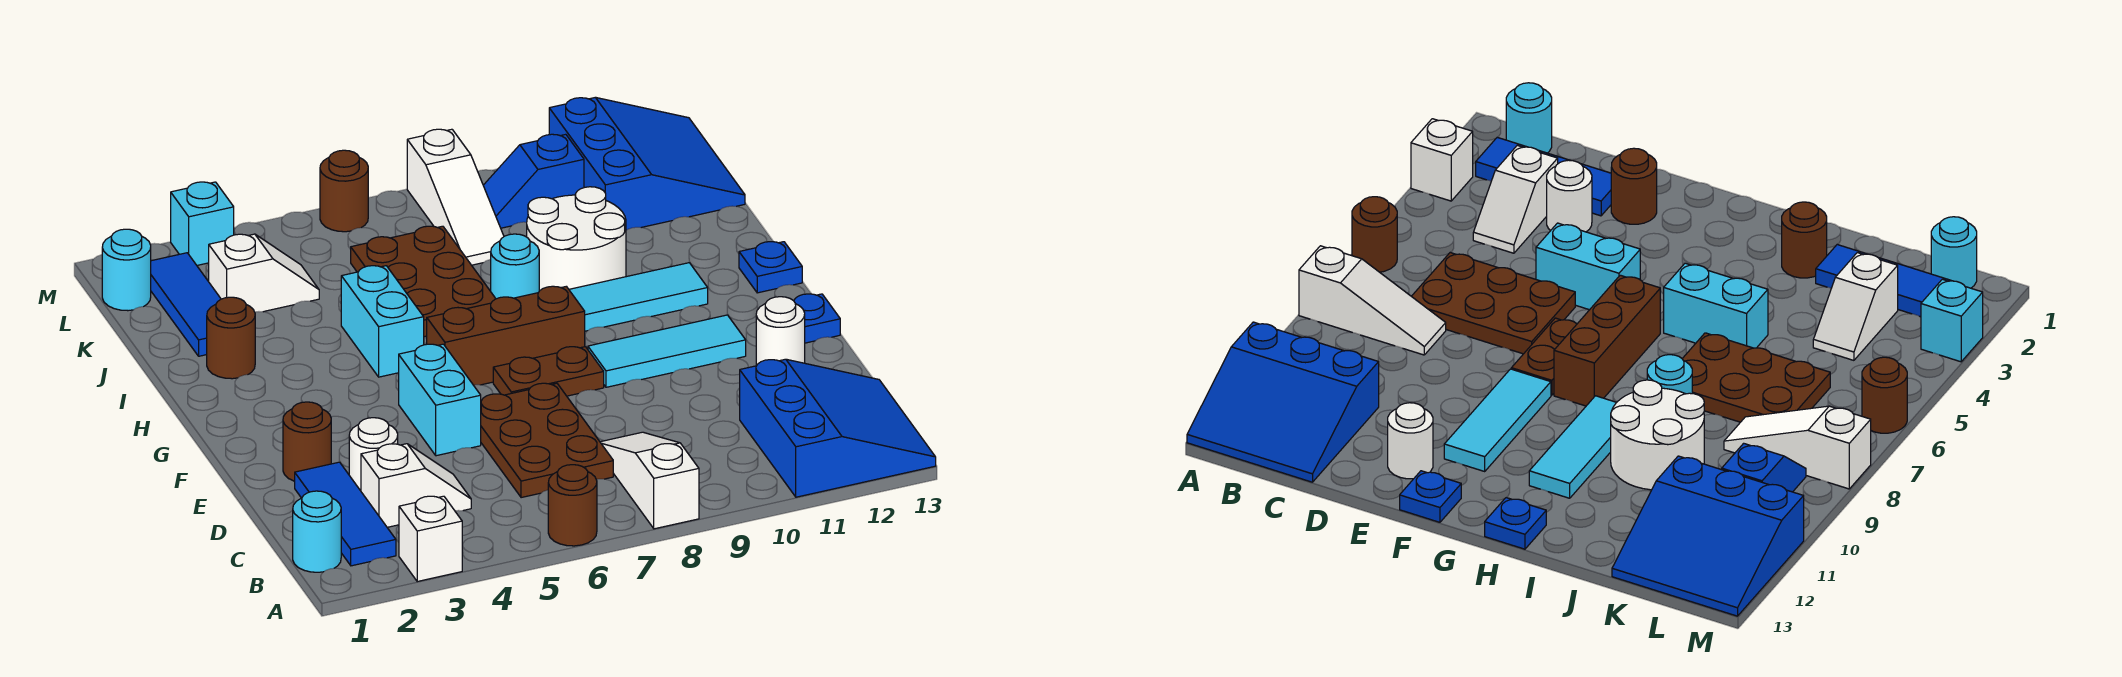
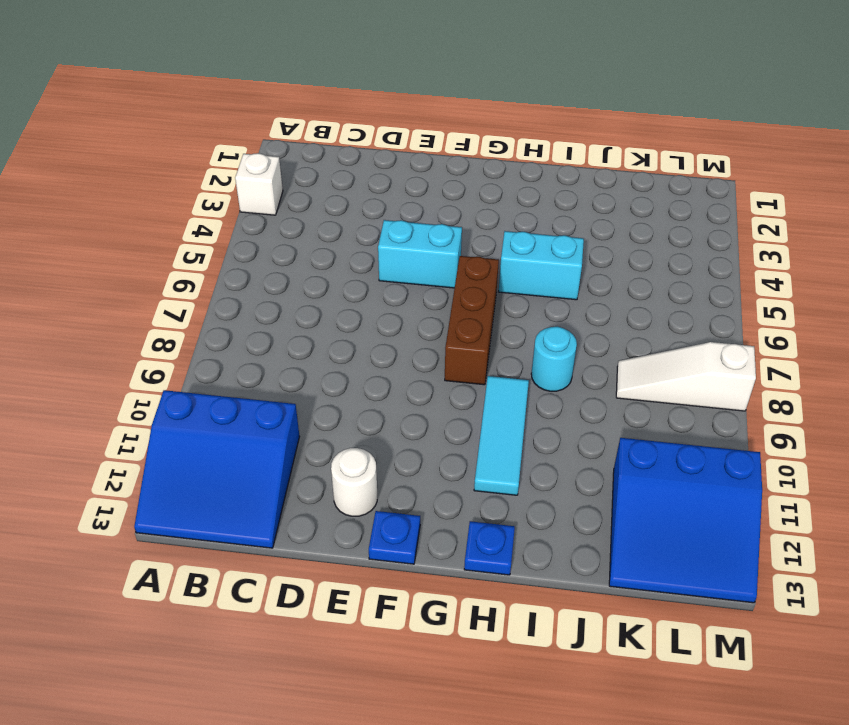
none -> brown 1x1 round brick [548,465,597,546]
none -> white 1x3 slope [600,432,699,529]
none -> cyan 1x1 round brick [293,491,341,572]
none -> blue 1x3 tile [295,462,396,566]

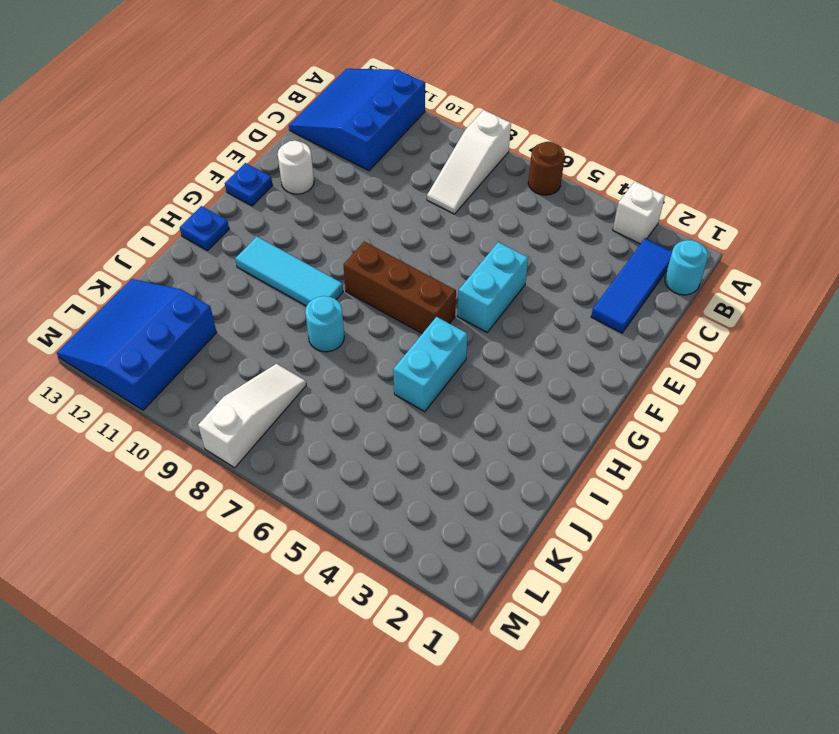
none -> white 1x2 slope [361,444,471,527]
none -> brown 2x3 plate [481,383,613,498]
none -> white 1x1 round brick [349,418,398,491]
none -> brown 1x1 round brick [283,402,331,481]

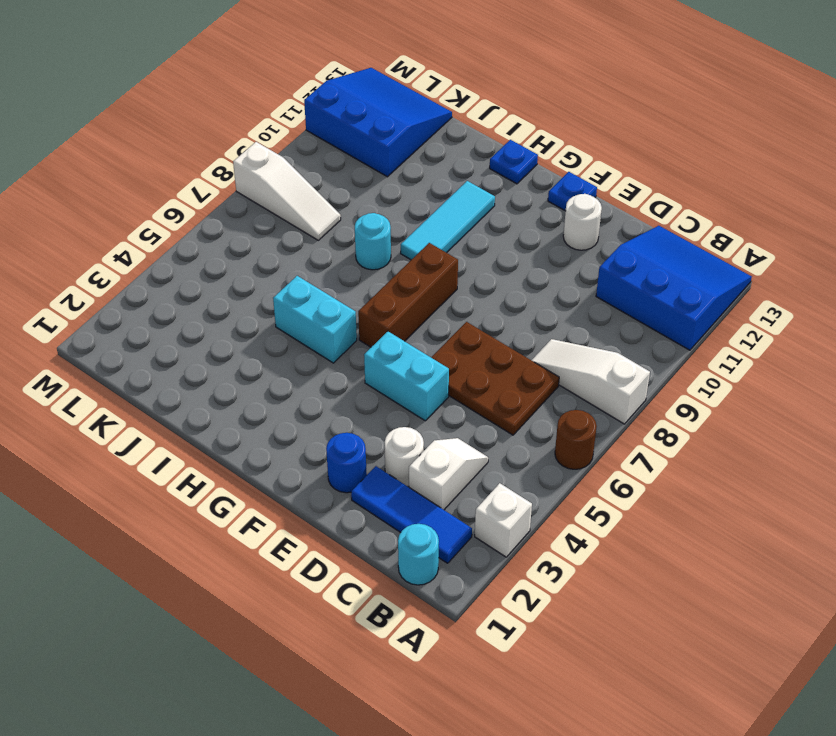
blue 1x1 round brick [326,433,367,493] -> brown 1x1 round brick [283,402,331,481]
none -> brown 1x2 plate [493,347,604,396]
none -> cyan 1x3 tile [588,315,746,387]
none -> brown 1x1 round brick [207,297,255,379]
none -> brown 2x3 plate [351,226,496,337]

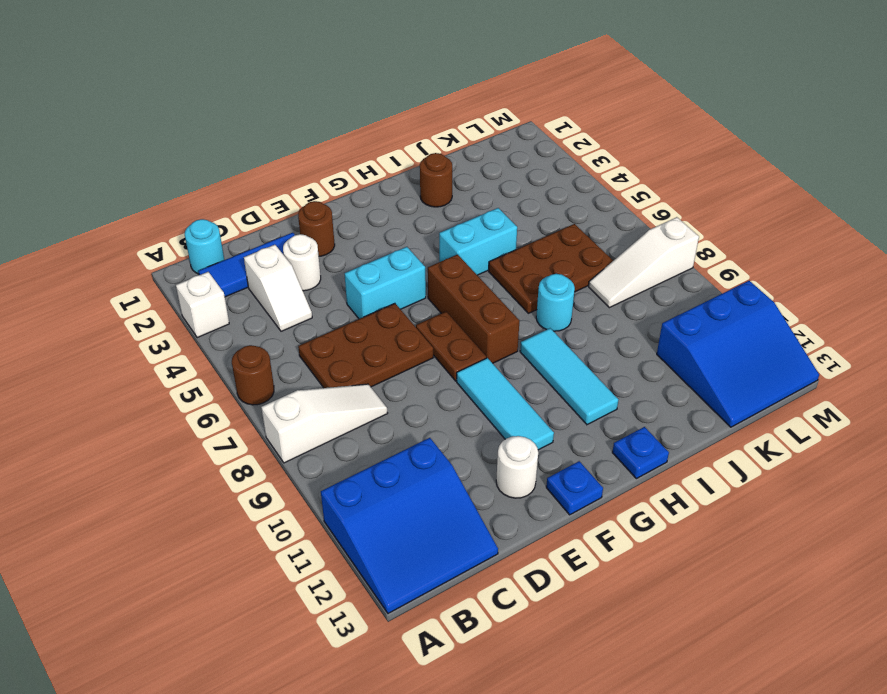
none -> white 2x2 round brick [527,187,626,291]
none -> blue 1x3 tile [151,253,221,356]
none -> white 1x2 slope [209,234,319,312]
none -> cyan 1x1 round brick [102,229,151,311]

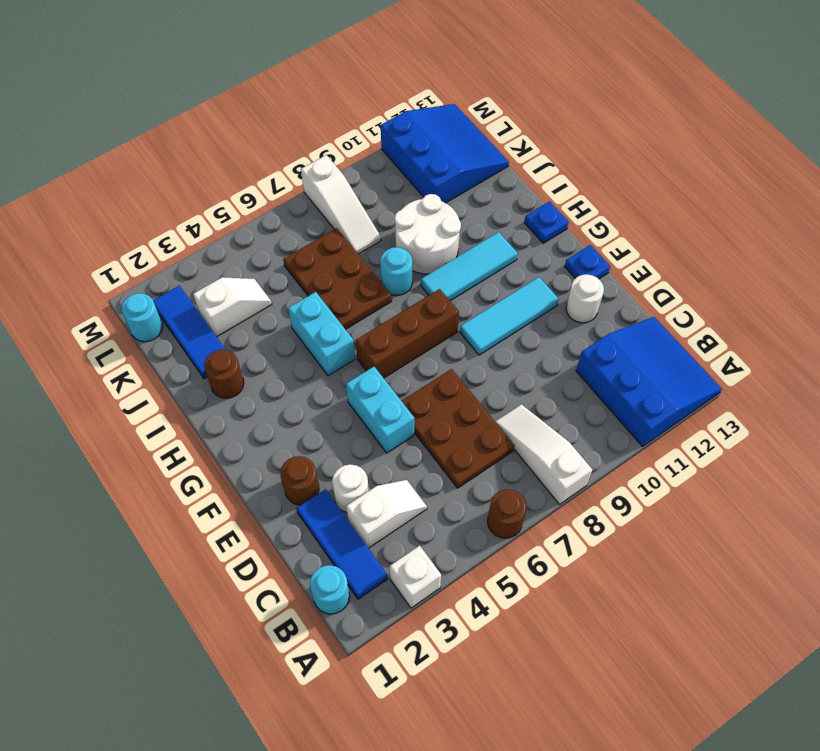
none -> brown 1x2 plate [493,347,604,396]
none -> blue 1x2 slope [483,134,584,228]
none -> cyan 1x1 brick [171,182,234,265]
none -> brown 1x1 round brick [320,150,368,232]

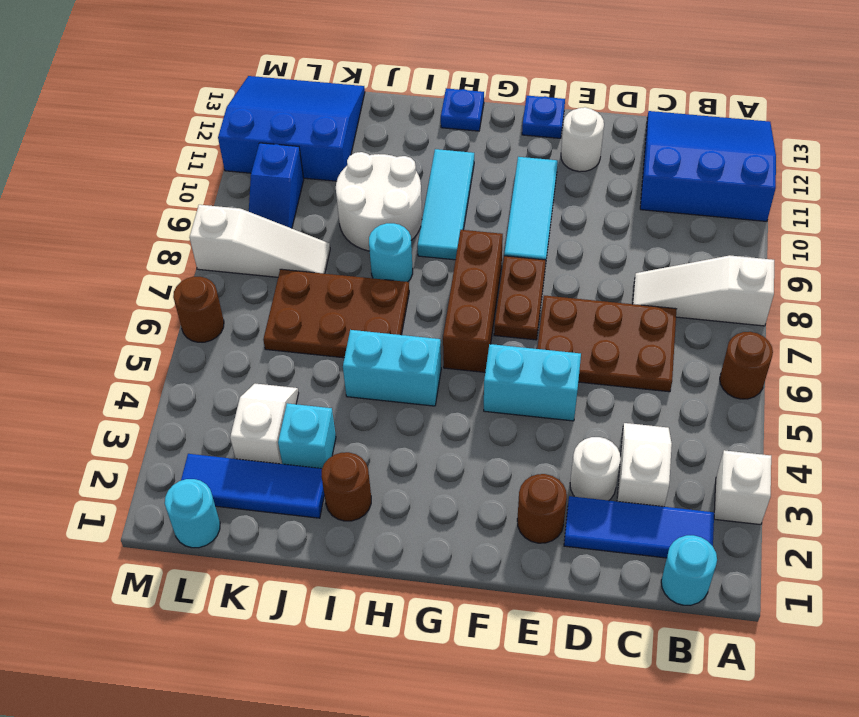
cyan 1x1 brick [278,403,336,469] -> cyan 1x1 brick moved to [171,182,234,265]

